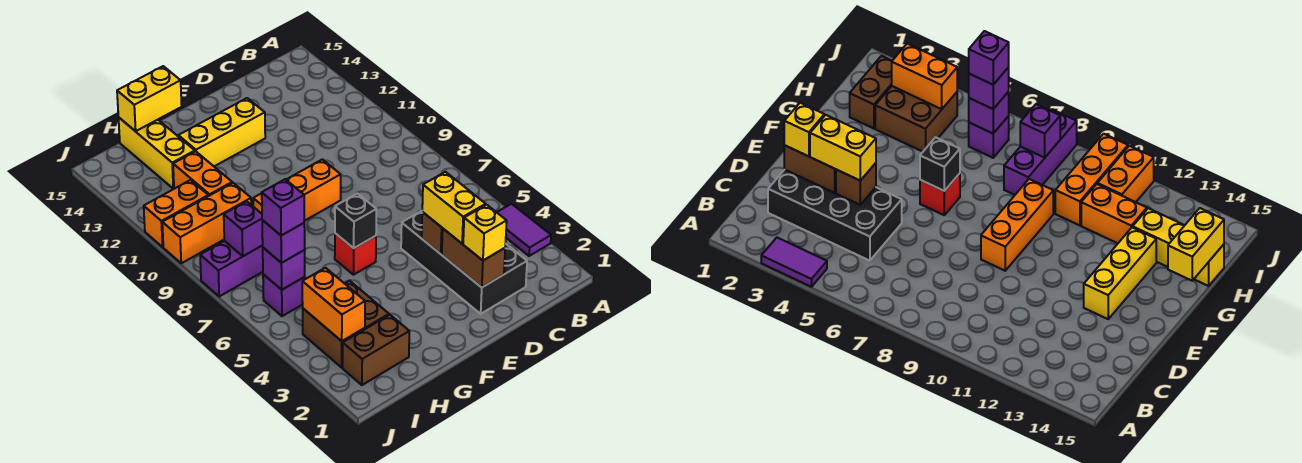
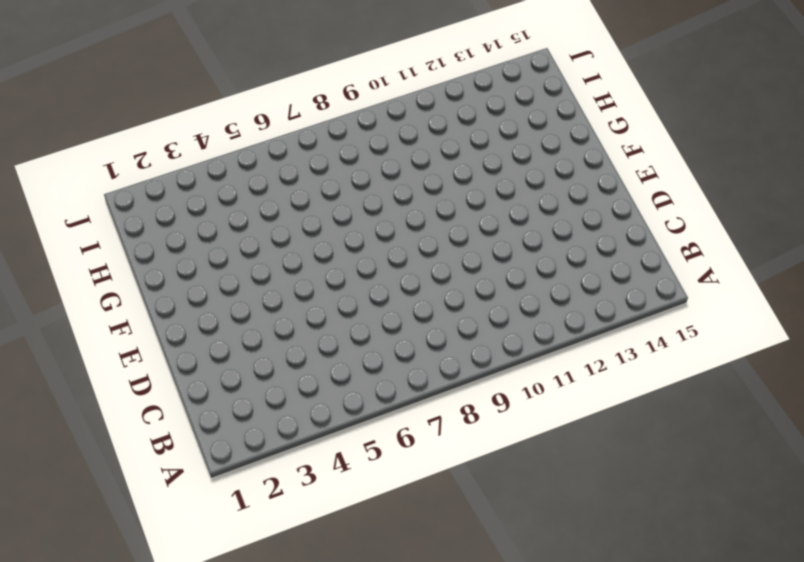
none -> purple 1x2 tile [497,204,551,256]
none -> black 2x4 brick [401,211,527,314]
none -> orange 1x3 brick [253,159,341,221]

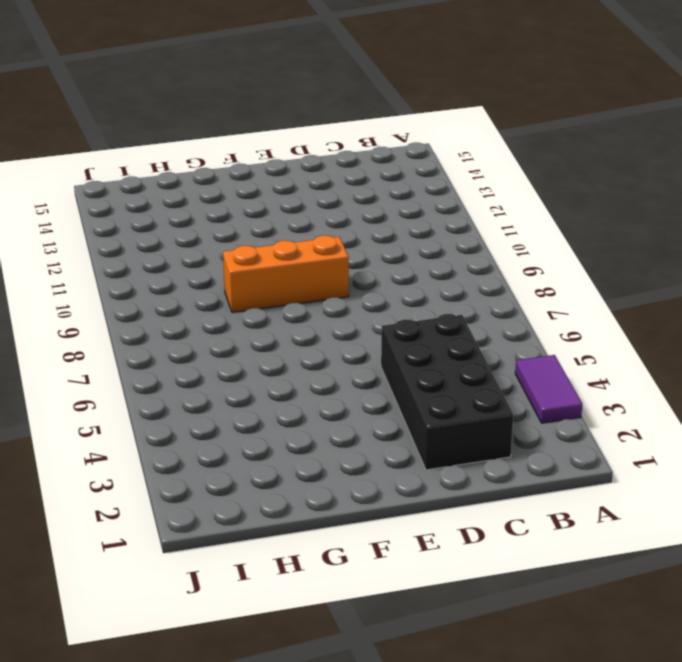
none -> yellow 1x3 brick [178,98,265,166]
none -> red 1x1 brick [335,233,376,275]
none -> brown 1x2 brick [343,315,409,385]

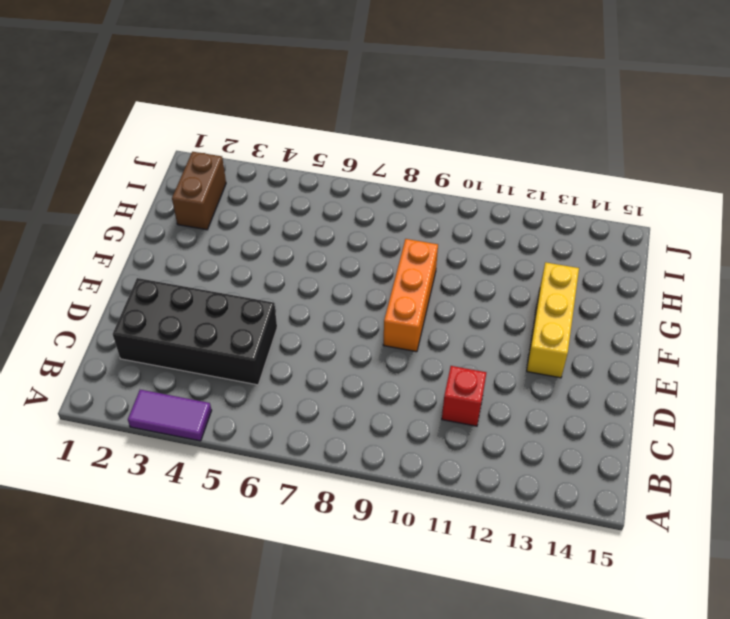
red 1x1 brick [442,366,486,426] -> red 1x1 brick moved to [335,233,376,275]
none -> brown 2x2 brick [303,281,389,367]
none -> purple 1x3 brick [200,241,263,296]
none -> orange 1x3 brick [162,183,251,263]

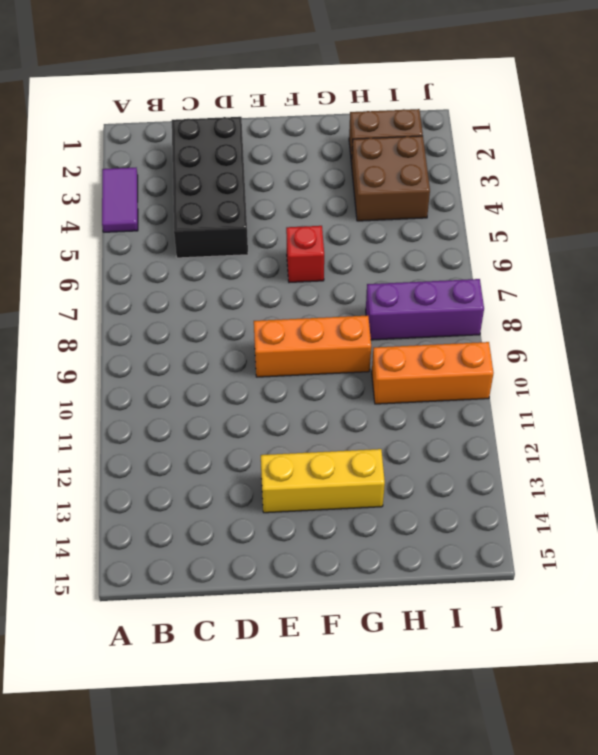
none -> orange 1x2 brick [173,151,232,196]
none -> yellow 1x3 brick [119,118,195,189]
none -> purple 1x1 brick [263,274,305,316]

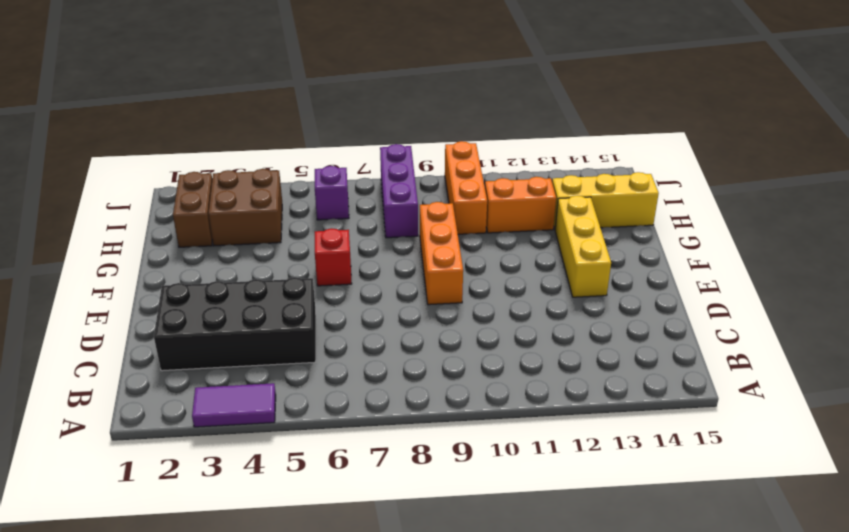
none -> orange 1x2 brick [144,180,208,247]
none -> brown 1x2 brick [442,229,505,287]
none -> brown 1x1 brick [422,212,443,254]

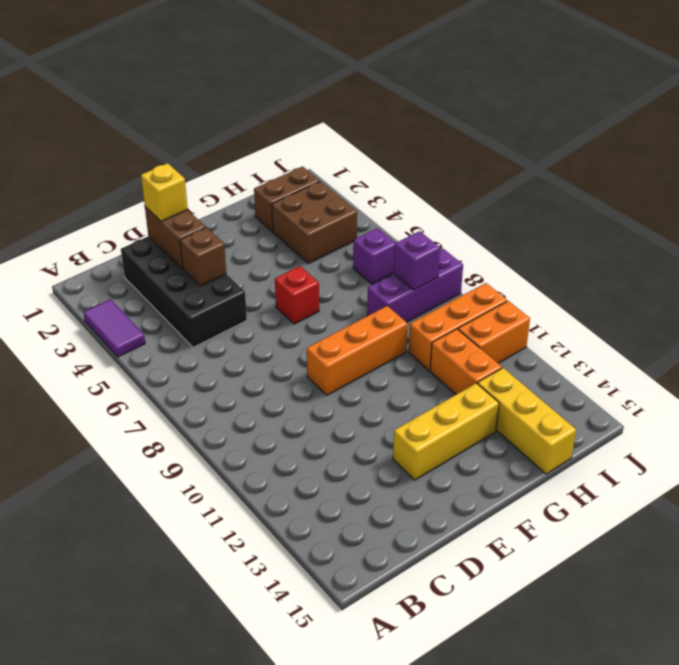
none -> black 1x1 brick [335,194,376,248]
none -> yellow 1x2 brick [117,66,182,131]
none -> orange 1x2 brick [302,268,365,341]

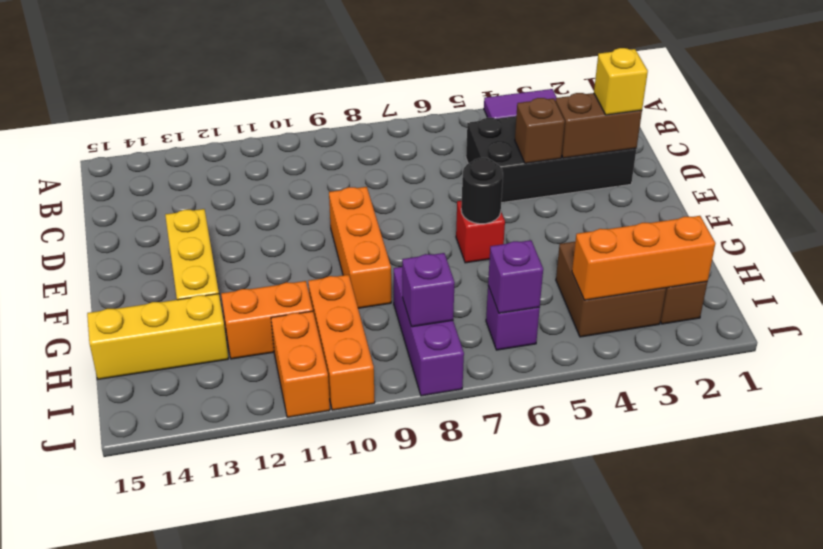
black 1x1 round brick [461,158,503,224] -> black 1x1 brick [335,194,376,248]
orange 1x3 brick [572,216,716,300] -> orange 1x2 brick [302,268,365,341]
none -> yellow 1x2 brick [117,66,182,131]
none -> yellow 1x2 brick [422,172,486,243]
none -> purple 1x1 brick [262,220,305,263]

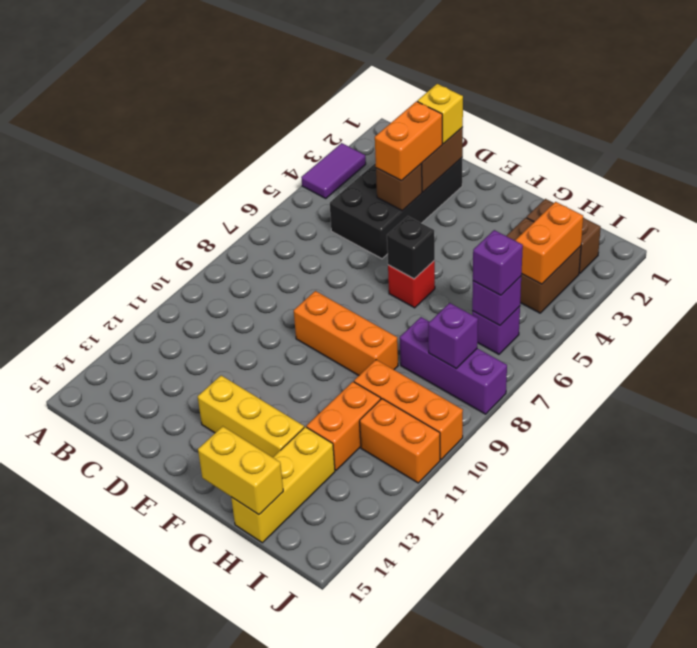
orange 1x2 brick [375,101,442,181] -> yellow 1x2 brick [422,172,486,243]
none -> purple 1x1 brick [262,179,304,236]

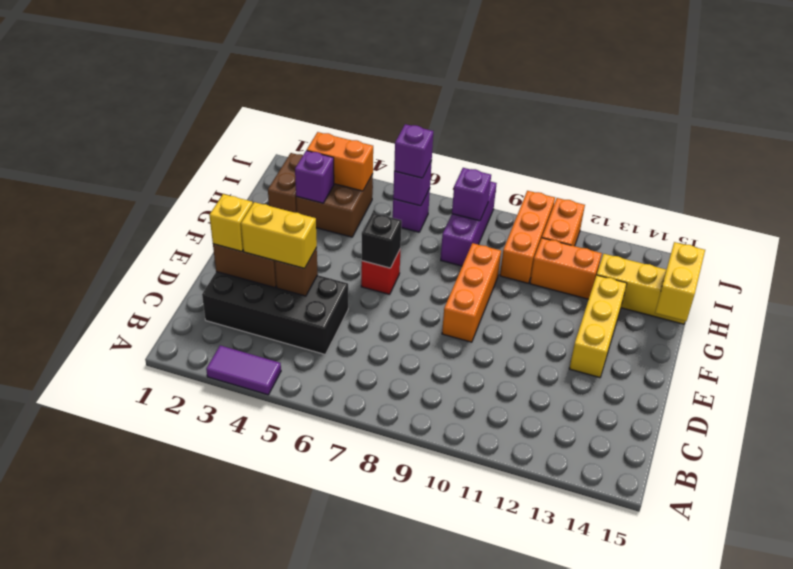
purple 1x1 brick [295,151,334,203] -> purple 1x1 brick moved to [262,179,304,236]

